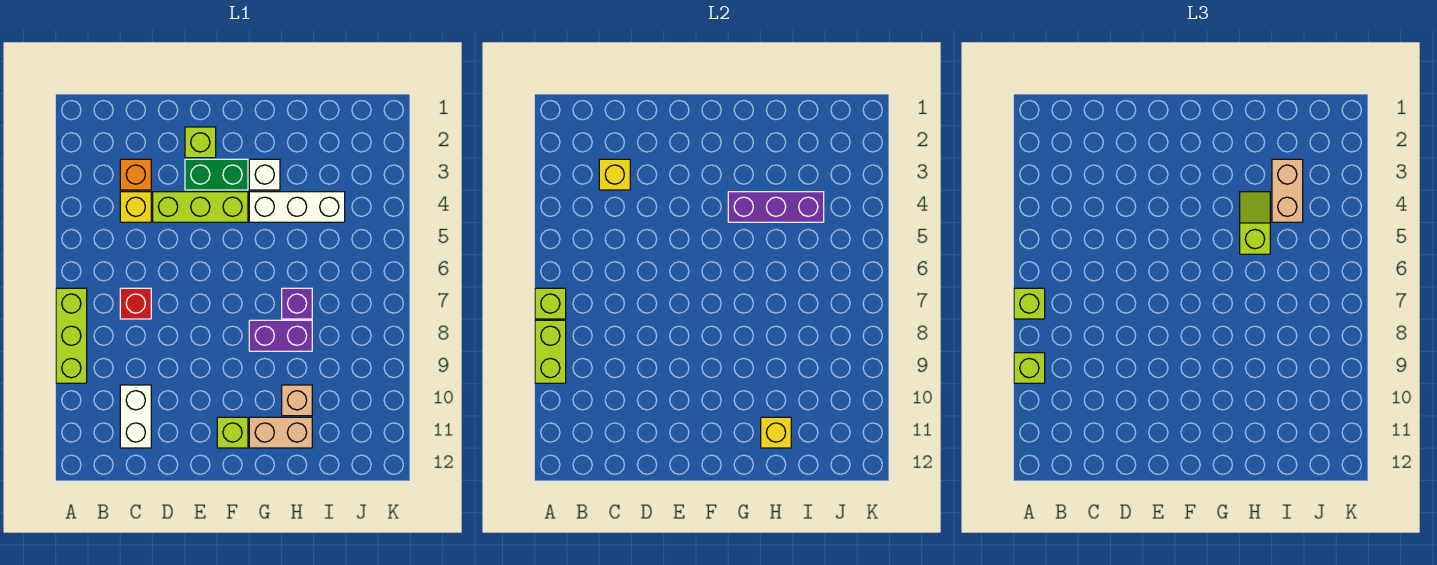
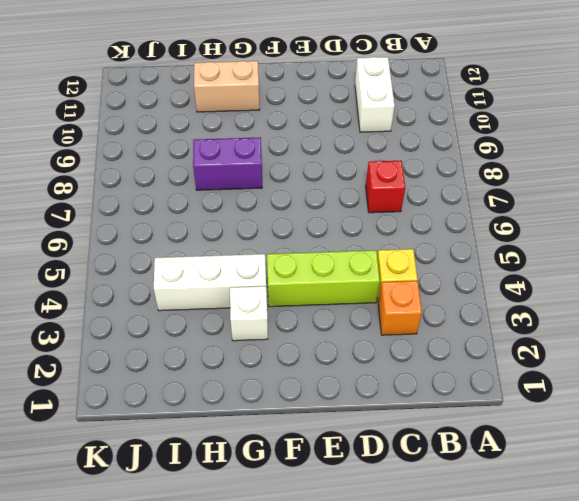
none -> lime 1x3 brick [56,288,87,383]
none -> lime 1x1 brick [185,127,216,158]
none -> green 1x2 brick [185,159,248,190]

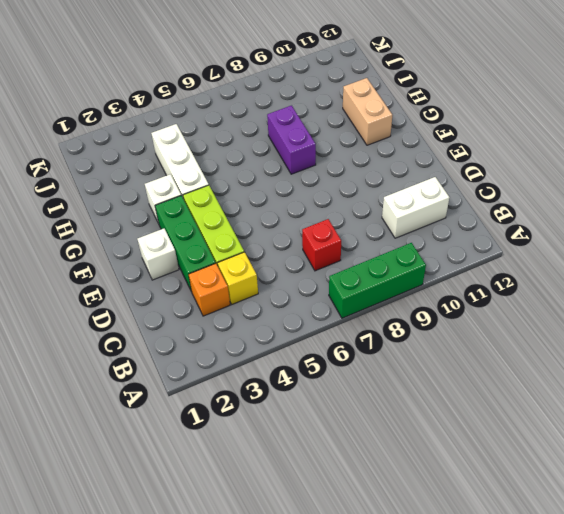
green 1x3 brick [329,243,426,318] -> lime 1x3 brick [56,288,87,383]
green 1x3 brick [155,196,216,292] -> green 1x2 brick [185,159,248,190]
white 1x1 brick [137,229,179,280] -> lime 1x1 brick [185,127,216,158]
none -> lime 1x1 brick [217,417,248,448]
none -> purple 1x1 brick [282,288,312,319]
none -> tan 1x1 brick [282,385,312,416]

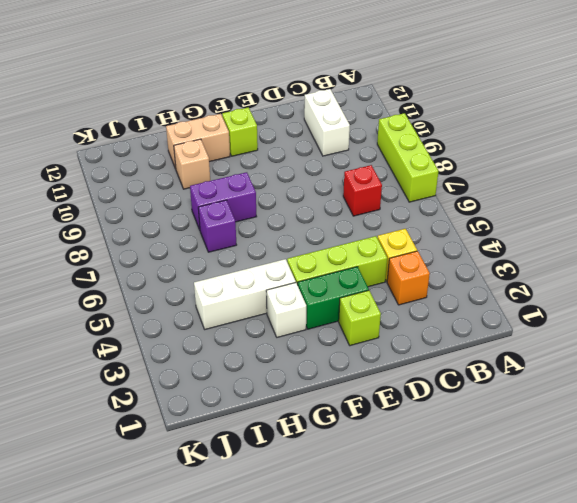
none -> lime 1x1 brick [535,288,566,319]
none -> lime 1x2 brick [535,320,566,383]
none -> yellow 1x1 brick [599,159,630,190]

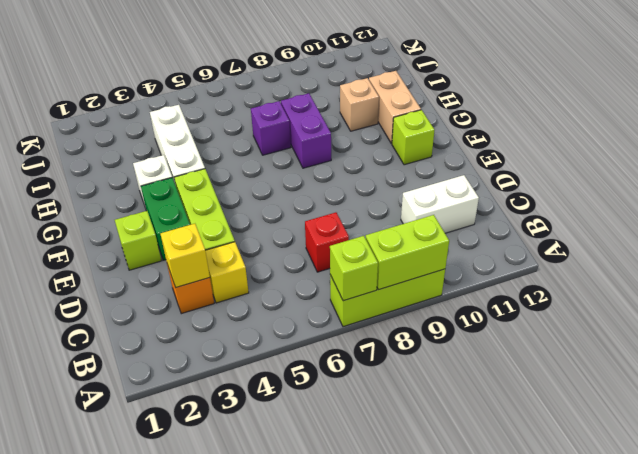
none -> purple 1x3 brick [728,192,824,222]
none -> yellow 1x1 brick [761,417,791,448]
none -> lime 1x1 brick [1014,288,1045,319]

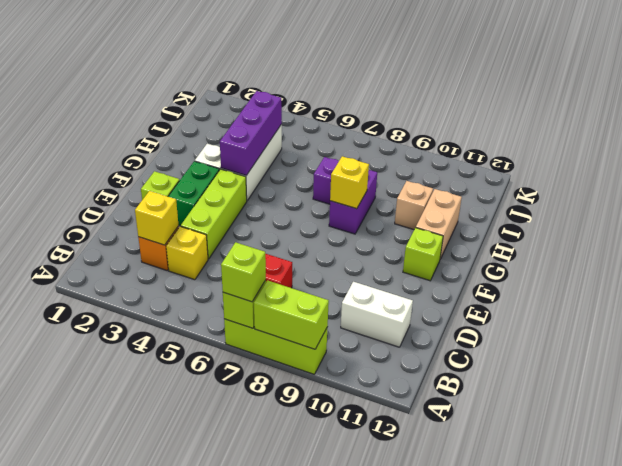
yellow 1x1 brick [330,156,369,209] -> yellow 1x1 brick moved to [761,417,791,448]
none -> lime 1x1 brick [1014,353,1045,383]
none -> lime 1x2 slope [1240,192,1270,254]
none -> tan 1x2 brick [1272,159,1303,222]

